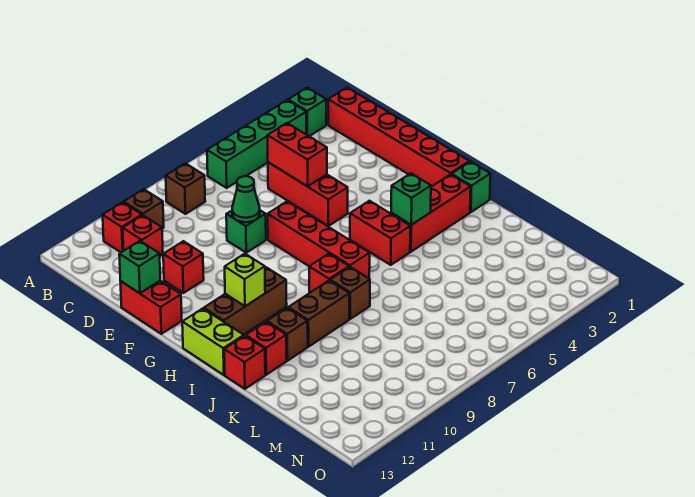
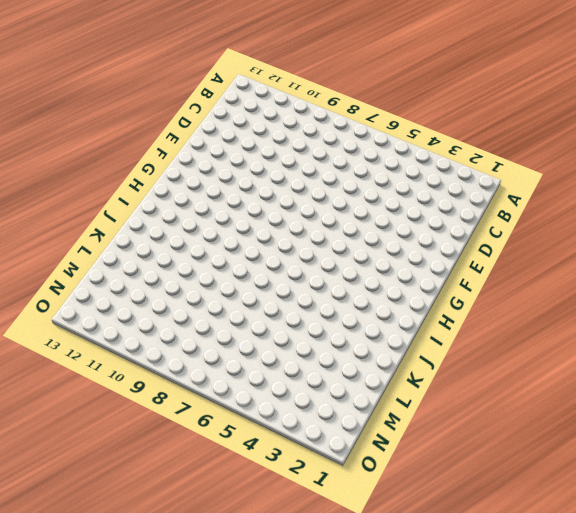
none -> green 1x1 brick [288,88,326,136]
none -> green 1x4 brick [207,100,306,188]
none -> brown 1x1 brick [166,163,205,214]

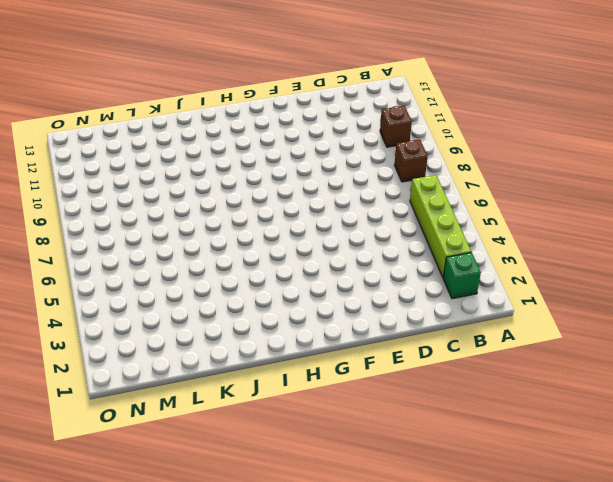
lime 1x4 brick [410,175,471,277] -> green 1x4 brick [207,100,306,188]
none -> red 1x1 brick [103,202,142,252]
none -> red 1x6 brick [328,88,469,187]
none -> red 1x1 brick [123,215,163,256]

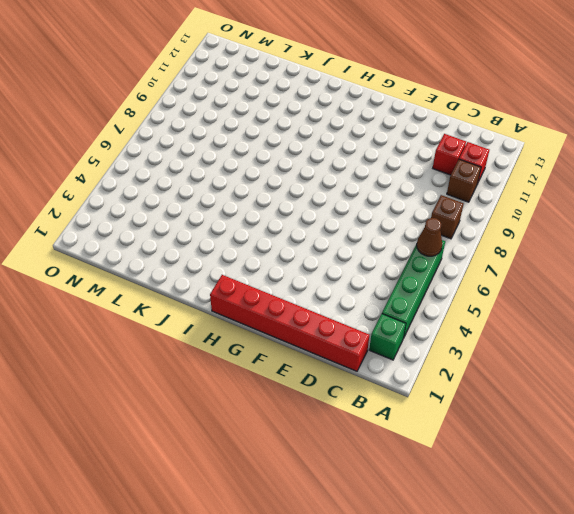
brown 1x1 cone [417,218,442,256] -> none
none -> red 1x3 brick [268,162,348,226]
none -> green 1x1 brick [226,210,266,253]
none -> red 1x1 brick [163,241,204,293]

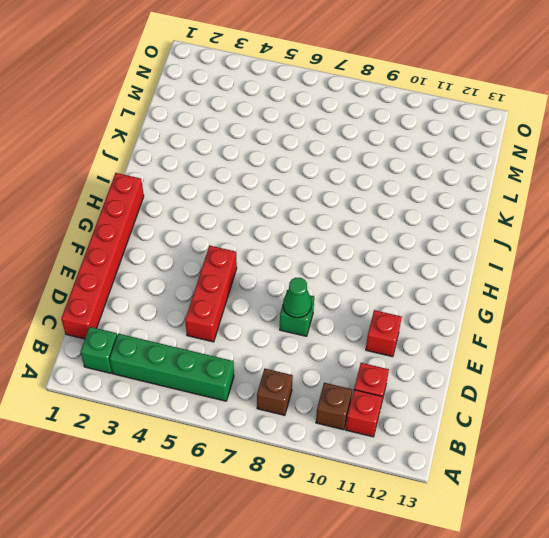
none -> red 1x2 brick [120,281,182,334]
none -> red 1x4 brick [268,201,370,278]
none -> red 1x2 brick [350,201,410,265]

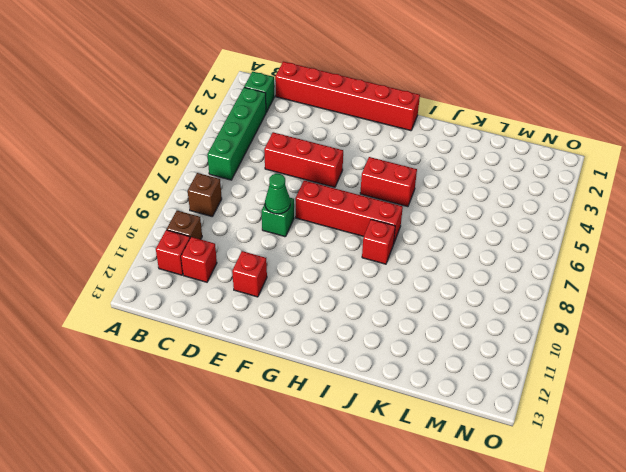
none -> red 1x2 brick [120,281,182,334]
none -> brown 1x3 brick [204,267,287,335]
none -> lime 1x2 brick [182,308,244,375]

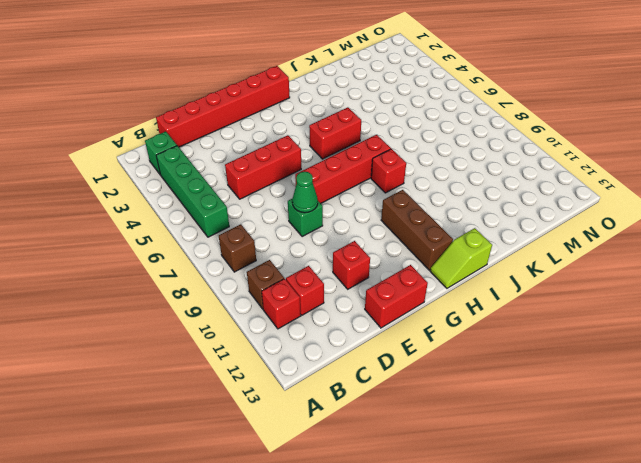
lime 1x2 slope [430,228,492,288] -> lime 1x2 brick [182,308,244,375]
none -> green 1x1 brick [452,162,490,212]
none -> red 1x3 brick [391,174,471,252]
none -> brown 1x1 brick [330,267,370,319]

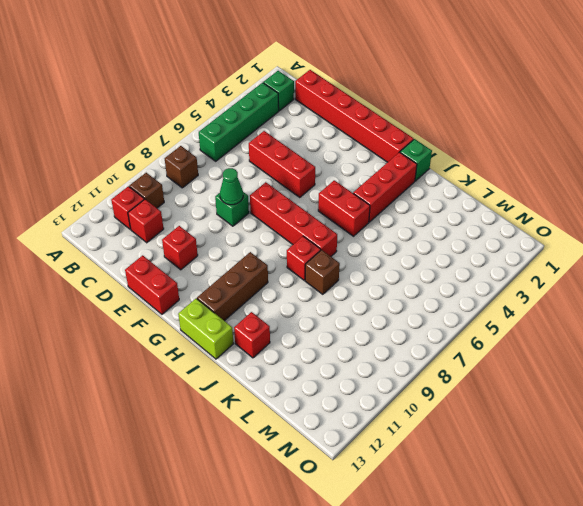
none -> brown 1x2 brick [288,280,349,347]
none -> brown 1x1 brick [267,308,308,361]
none -> red 1x1 brick [224,336,265,389]

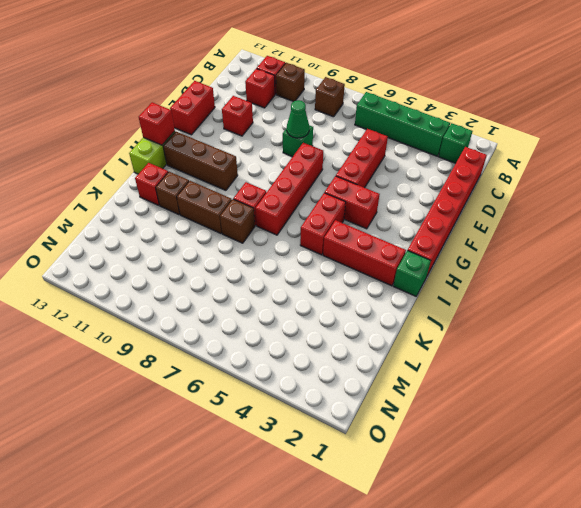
red 1x2 brick [325,176,380,229] -> red 1x2 brick turned to [267,123,327,186]
red 1x1 brick [139,102,175,145] -> red 1x1 brick moved to [224,336,265,389]
none -> green 1x1 brick [119,241,160,293]
none -> lime 1x1 brick [225,254,265,306]
none -> green 1x1 brick [391,173,431,225]

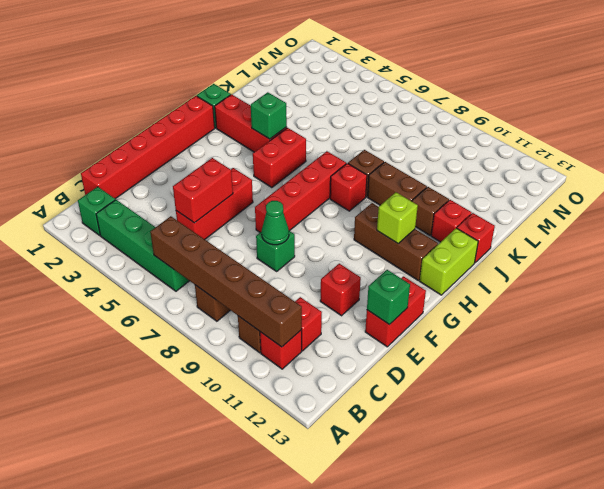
brown 1x6 brick [150,216,302,347] -> none

